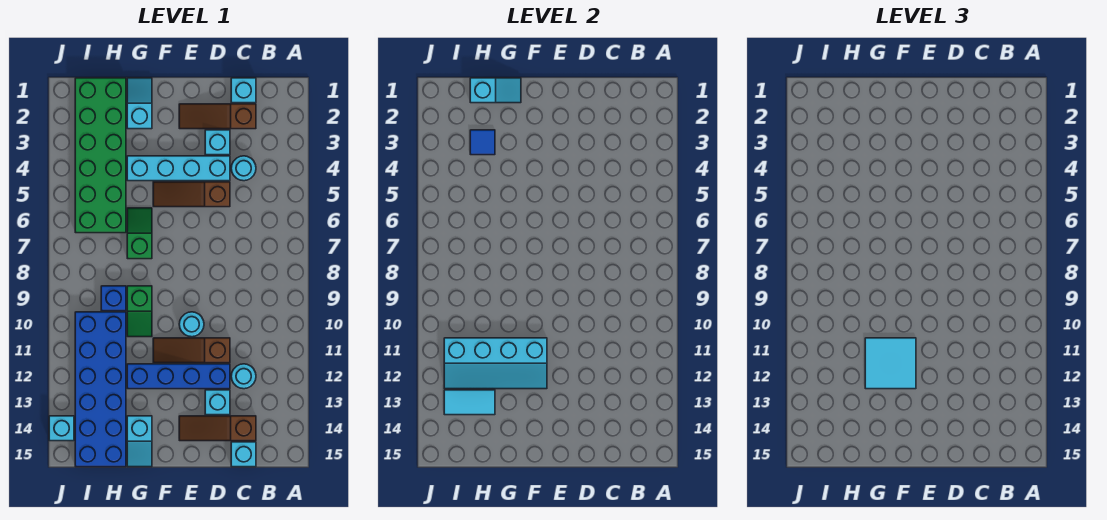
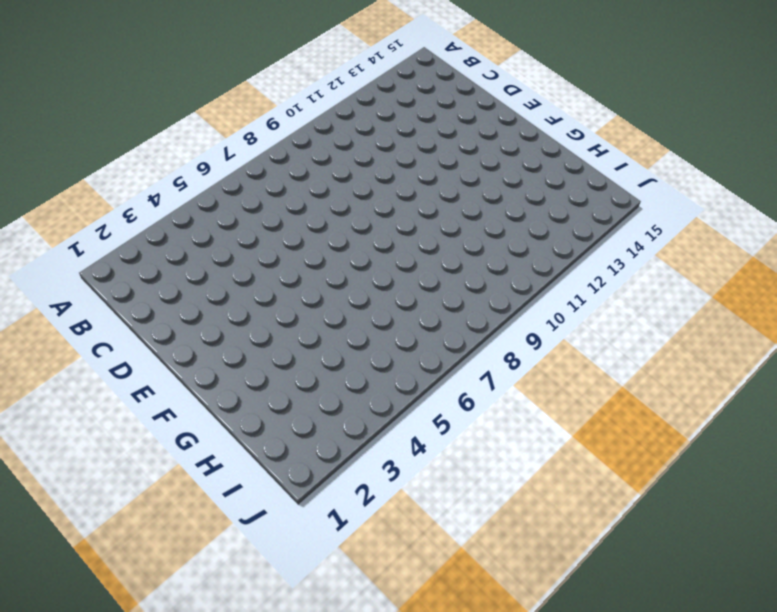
none -> cyan 1x1 brick [231,78,256,103]
none -> brown 1x3 slope [179,104,256,129]
none -> cyan 1x1 round brick [231,156,256,181]

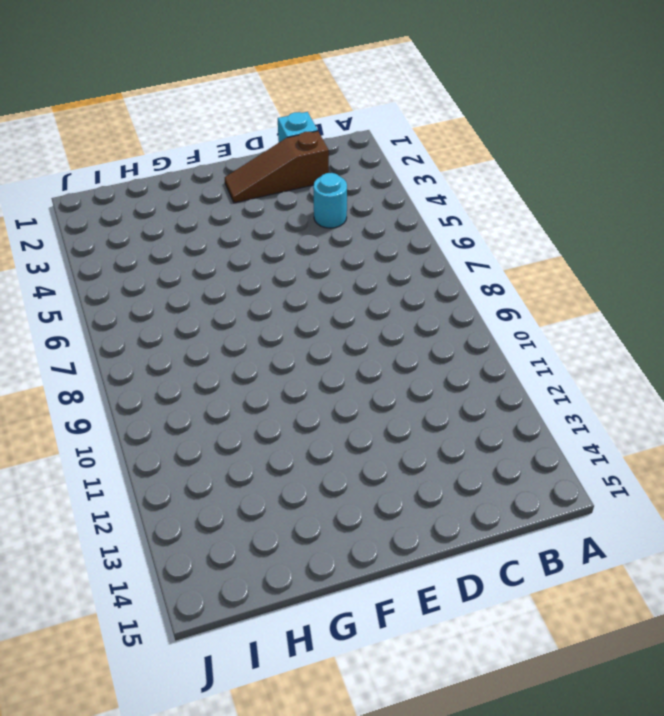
none -> cyan 1x1 round brick [231,364,256,389]
none -> brown 1x3 slope [179,416,256,441]
none -> cyan 1x1 brick [231,442,256,467]

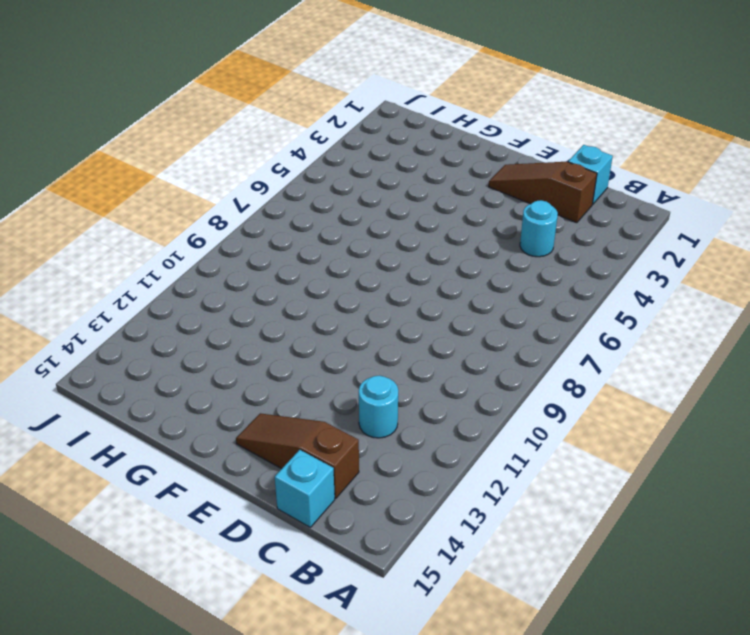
none -> cyan 1x1 brick [205,130,230,155]
none -> cyan 1x4 brick [127,156,230,181]
none -> brown 1x3 slope [153,182,230,207]

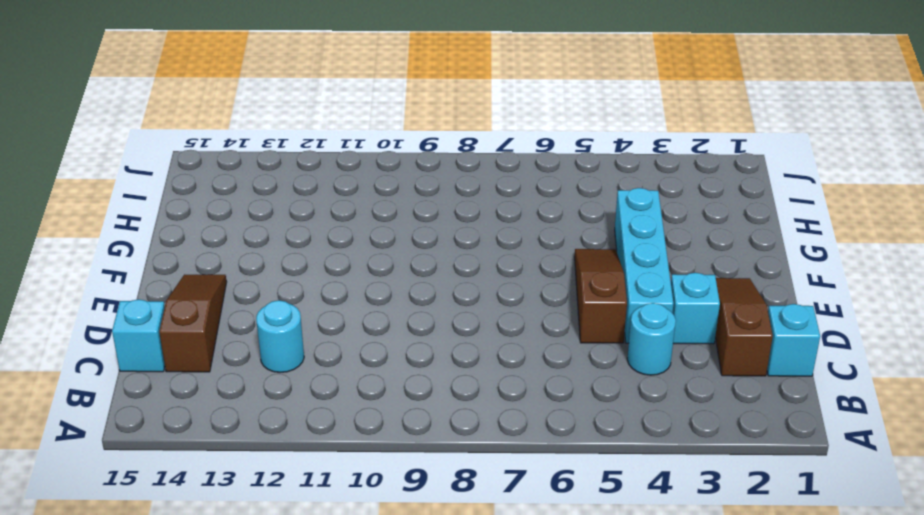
none -> brown 1x3 slope [153,338,230,363]
none -> blue 1x4 brick [127,364,230,389]
none -> cyan 1x1 brick [205,390,230,415]

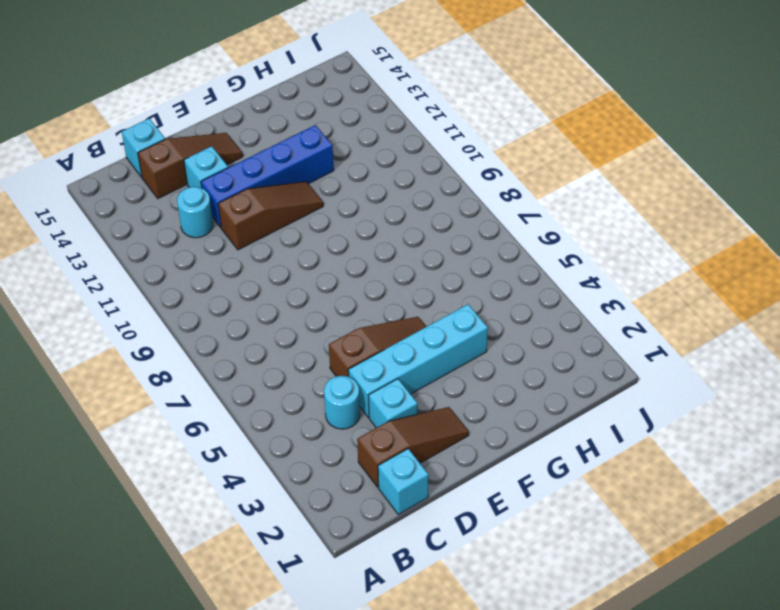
none -> cyan 1x1 round brick [179,312,204,337]
none -> cyan 1x2 slope [127,78,152,129]
none -> green 1x2 slope [127,208,152,259]

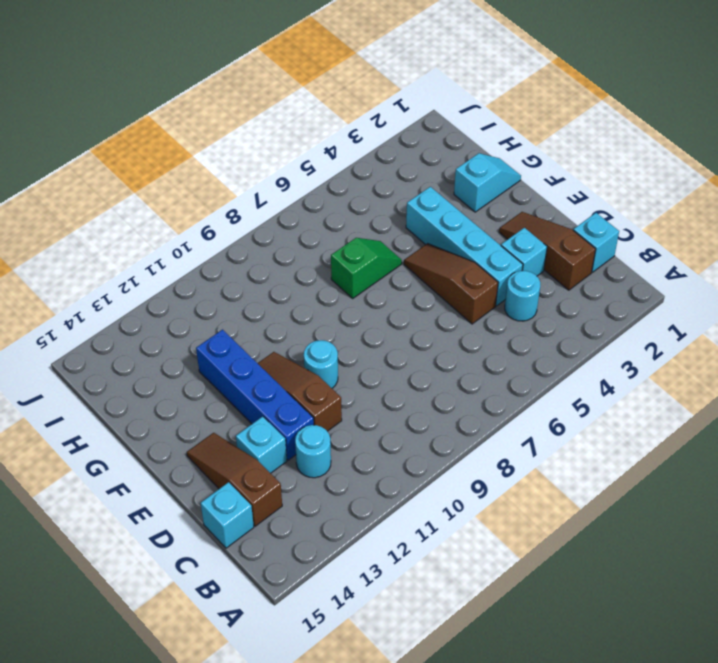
none -> green 1x2 slope [127,286,152,337]
none -> cyan 1x2 slope [127,416,152,467]
none -> green 2x6 brick [75,78,126,233]

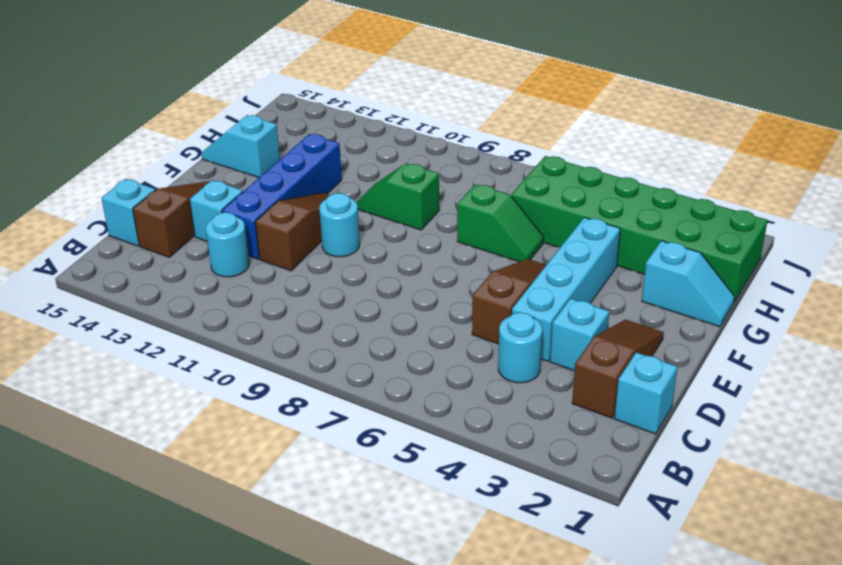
none -> blue 1x1 brick [101,286,126,311]
none -> blue 2x6 brick [75,312,126,467]
none -> cyan 1x1 brick [49,416,74,441]

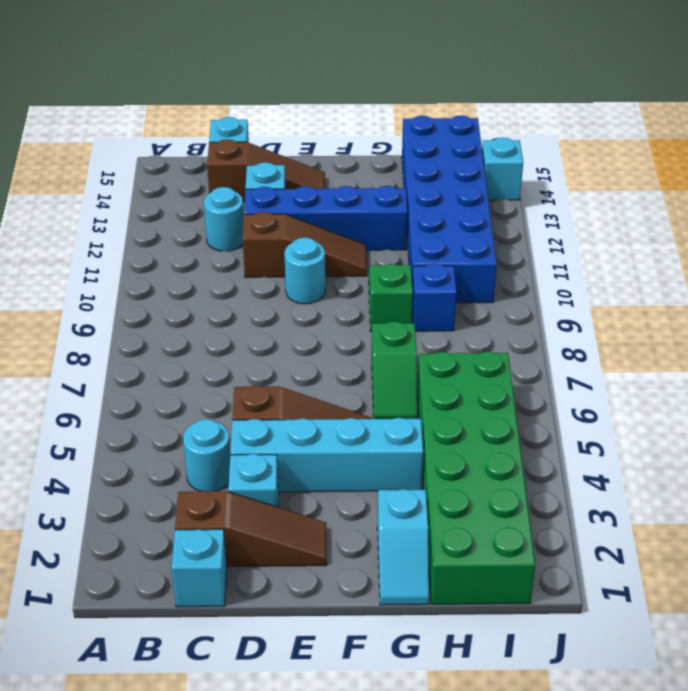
none -> cyan 1x2 slope [127,416,152,467]
none -> cyan 2x4 slope [444,338,547,389]
none -> cyan 1x2 slope [470,78,521,103]

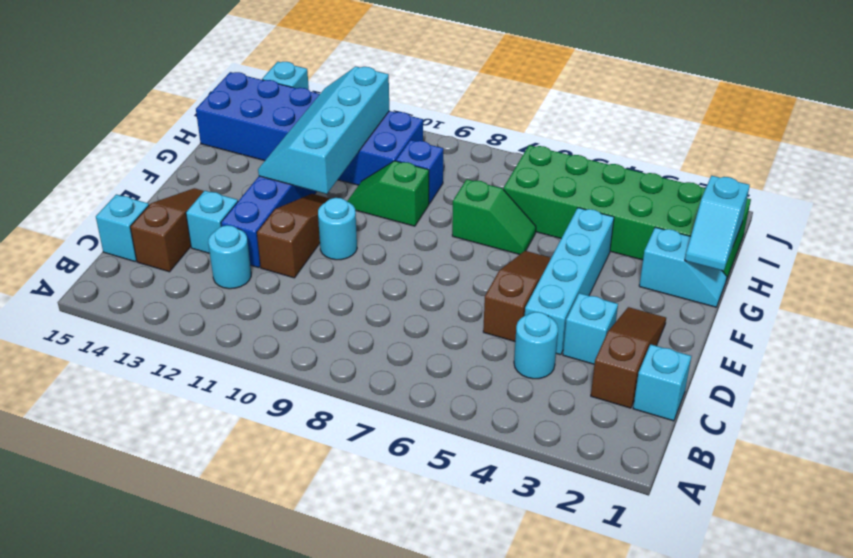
none -> cyan 1x2 slope [127,416,152,467]
none -> blue 1x1 tile [470,130,495,155]
none -> cyan 1x2 tile [444,390,495,415]

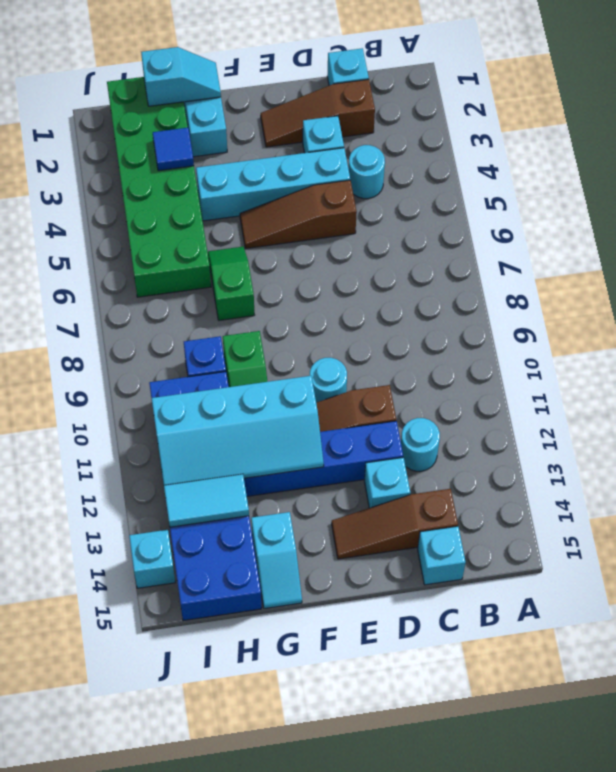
none -> cyan 2x2 tile [865,338,916,389]

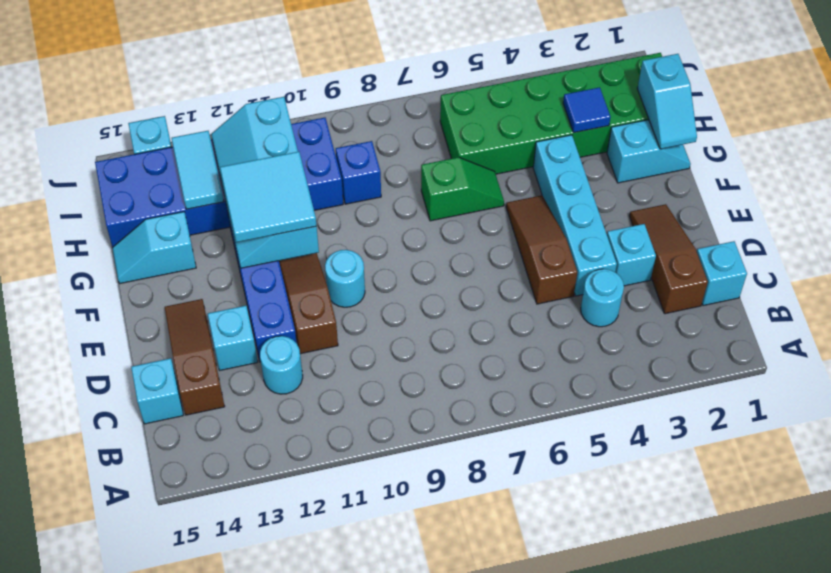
none -> green 1x2 slope [127,286,152,337]

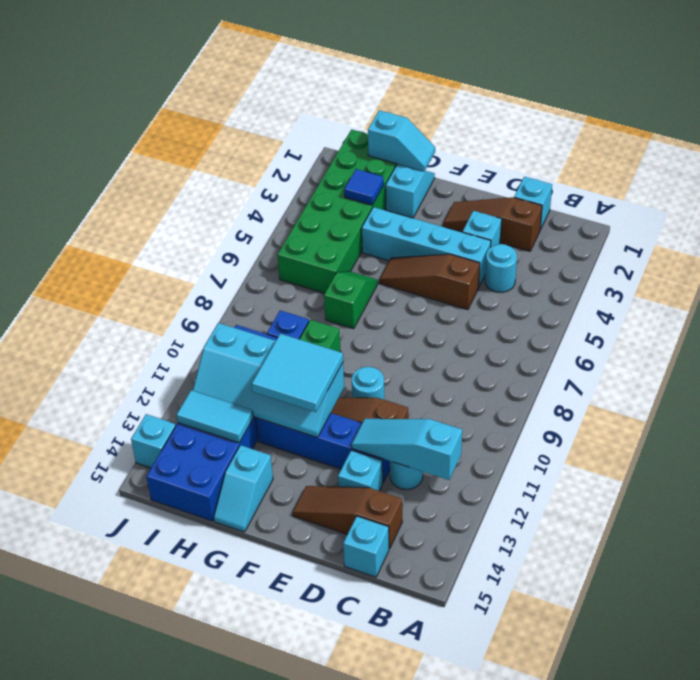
cyan 1x3 slope [352,419,462,480] -> none

